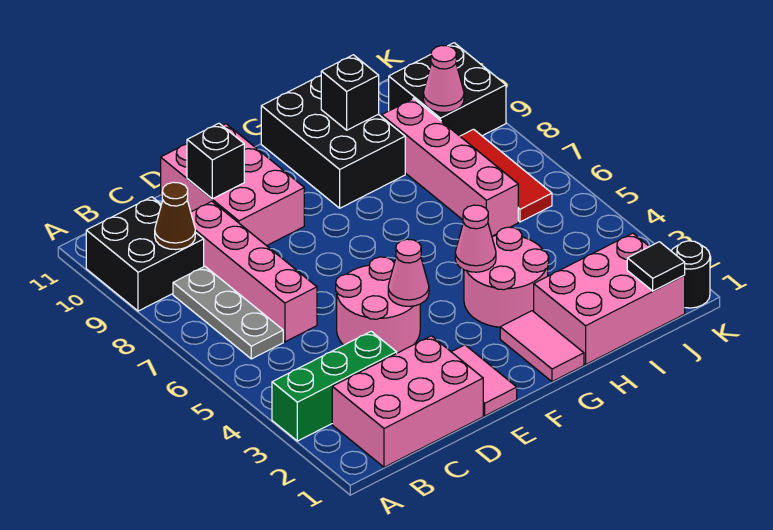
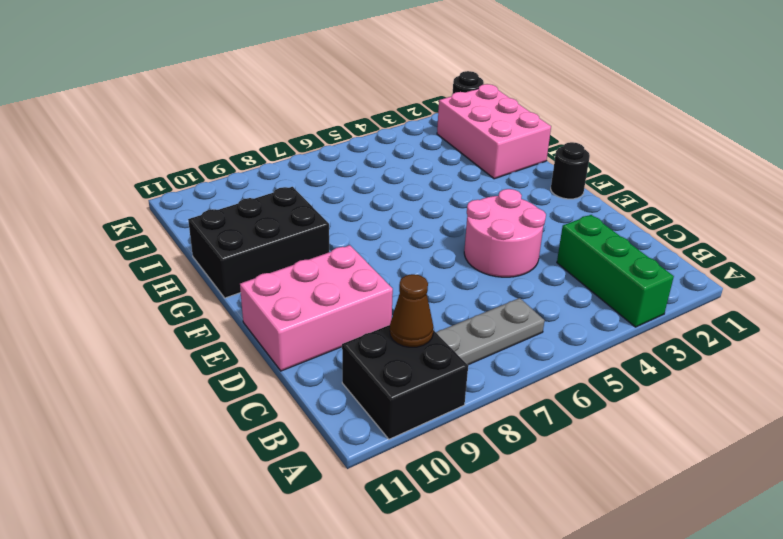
black 1x1 round brick [551,142,590,199] -> none
none -> pink 2x3 brick [332,336,483,467]
none -> pink 1x4 brick [191,201,317,342]
none -> pink 1x2 tile [452,345,517,416]

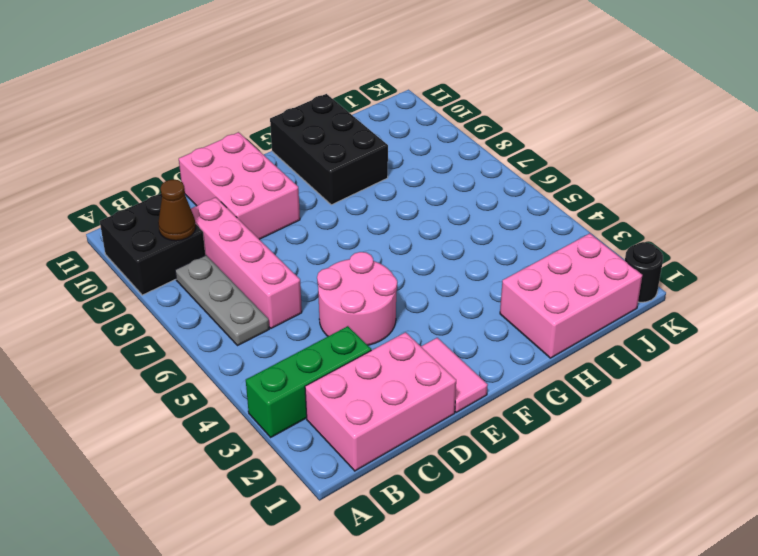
none -> pink 1x2 tile [500,311,584,382]
none -> pink 2x2 round brick [464,227,549,327]
none -> pink 1x4 brick [382,99,518,236]

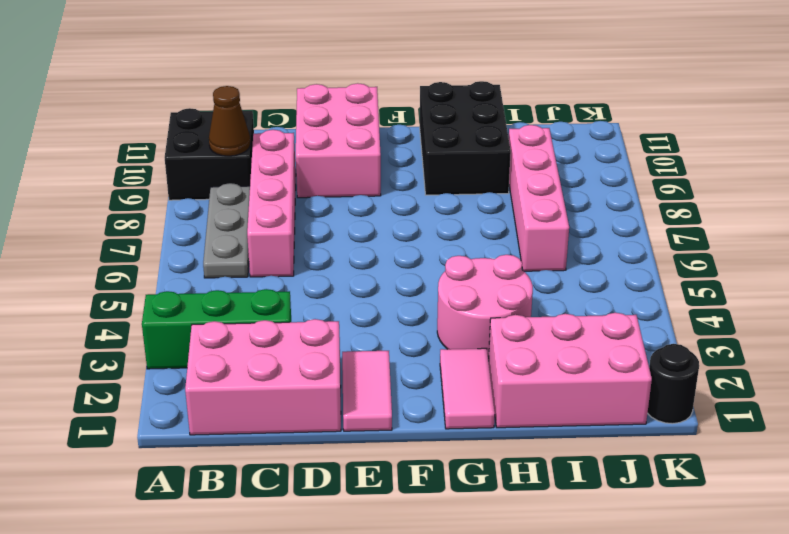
none -> pink 2x2 round brick [336,257,420,353]
none -> red 1x3 tile [460,129,552,222]
none -> black 2x2 brick [389,43,506,136]

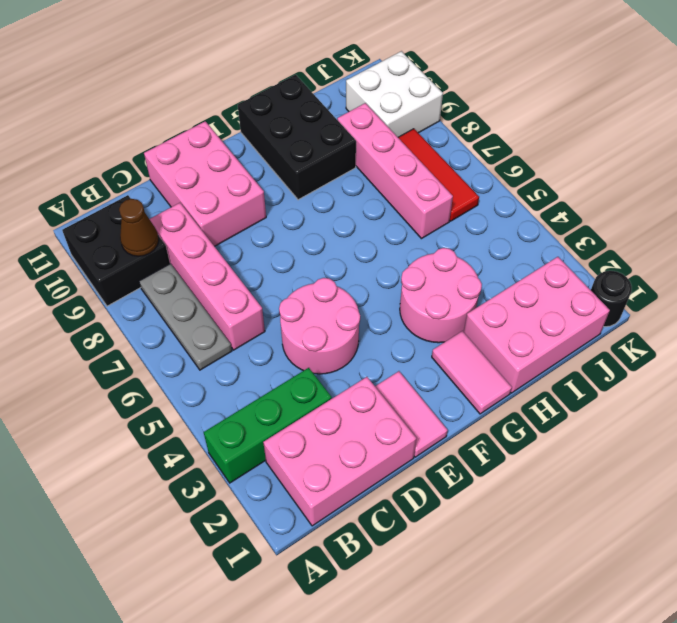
white 2x2 brick [346,51,443,137] -> black 2x2 brick [389,43,506,136]
none -> black 1x1 brick [187,123,244,199]
none -> pink 1x1 cone [388,239,429,306]
none -> pink 1x1 cone [455,205,496,272]

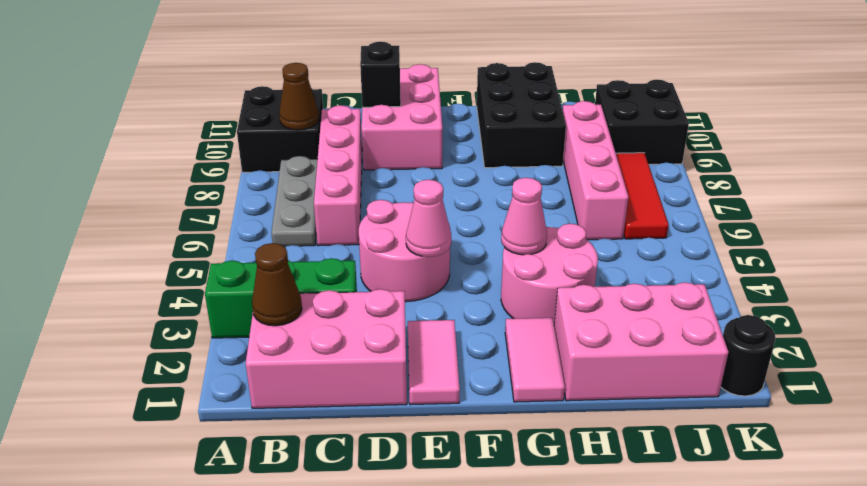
brown 1x1 cone [252,243,302,326] -> none
none -> black 1x1 brick [321,55,379,130]
none -> black 1x1 tile [627,242,685,291]
none -> pink 1x1 cone [423,45,464,113]

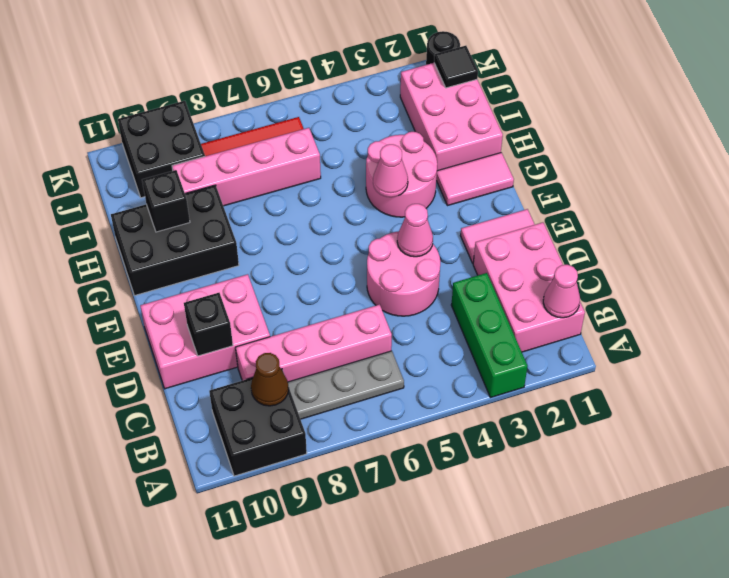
pink 1x1 cone [543,265,580,318] -> pink 1x1 cone moved to [423,45,464,113]

